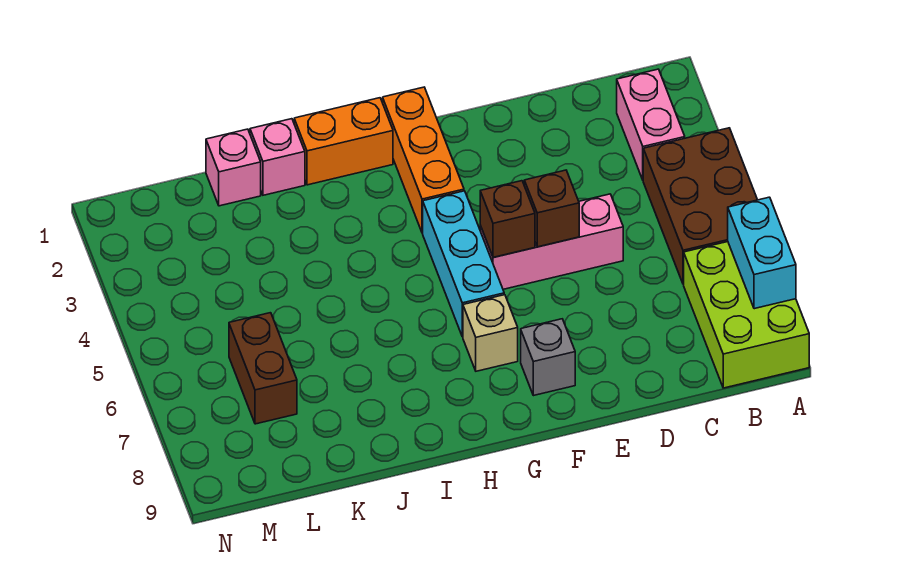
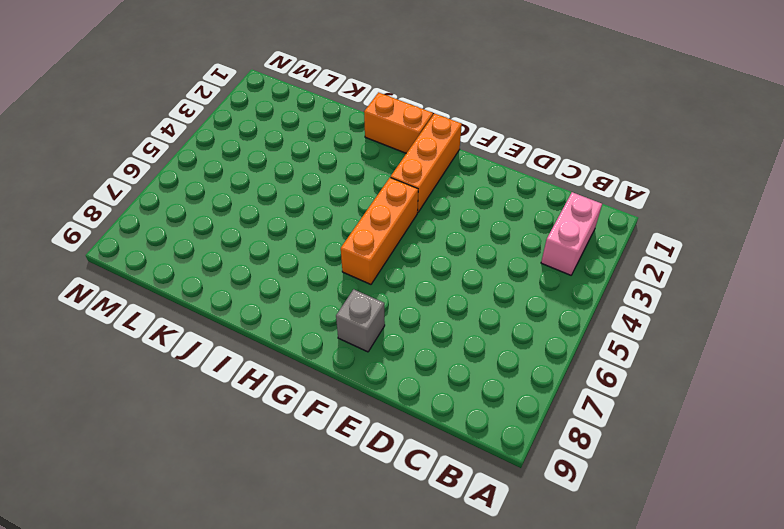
orange 1x3 brick [341,178,418,284] -> cyan 1x3 brick [423,191,504,337]
none -> brown 2x3 brick [643,128,757,284]
none -> lime 2x3 brick [684,242,809,388]
none -> pink 1x3 brick [480,194,623,289]

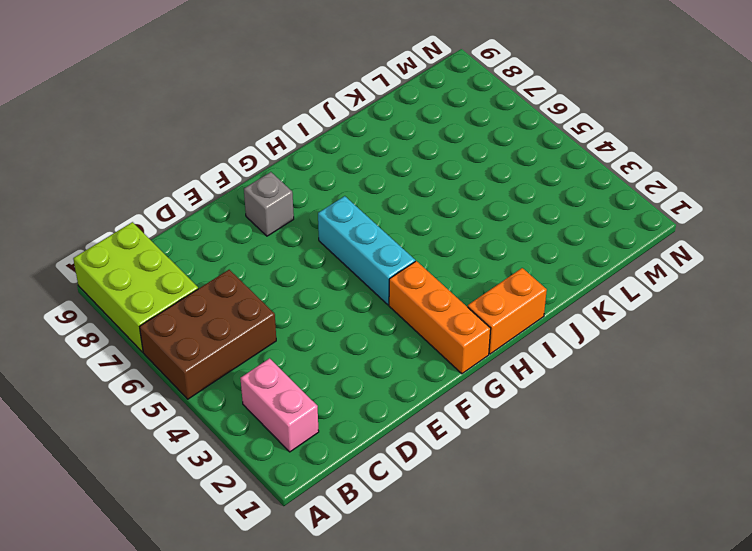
brown 2x3 brick [140,270,276,399] -> brown 2x3 brick turned to [643,128,757,284]
none -> pink 1x3 brick [480,194,623,289]
none -> tan 1x1 brick [463,295,518,371]
none -> pink 1x1 brick [250,119,305,195]

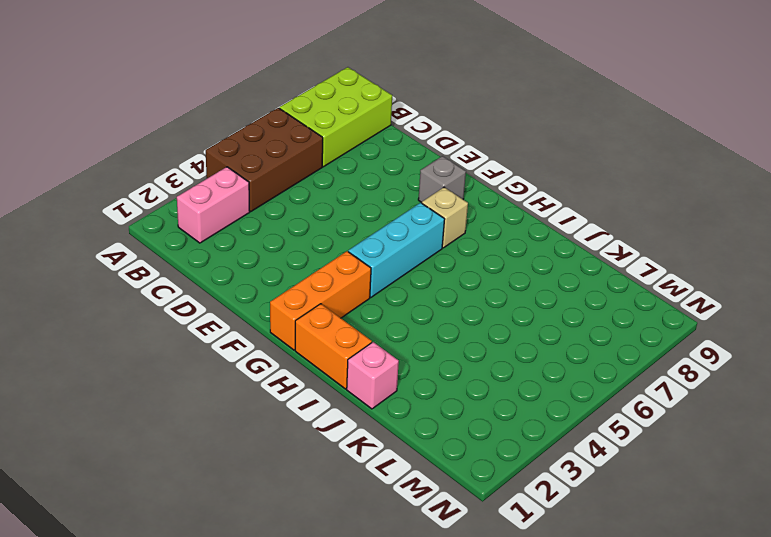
none -> pink 1x3 brick [480,194,623,289]
none -> pink 1x1 brick [206,129,261,206]
none -> brown 1x2 brick [229,313,297,424]

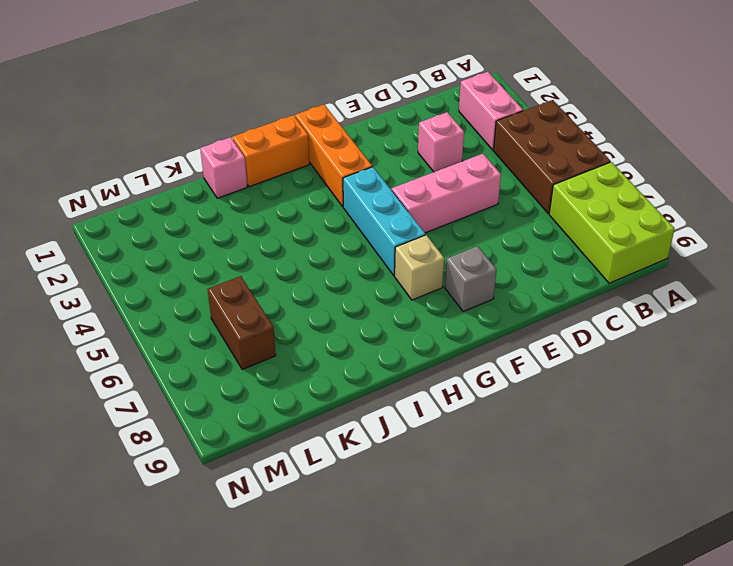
pink 1x1 brick [418,112,464,172] -> pink 1x1 brick moved to [206,129,261,206]
none -> cyan 1x2 brick [728,197,796,309]
none -> brown 1x1 brick [524,170,579,247]
none -> brown 1x1 brick [480,181,535,257]

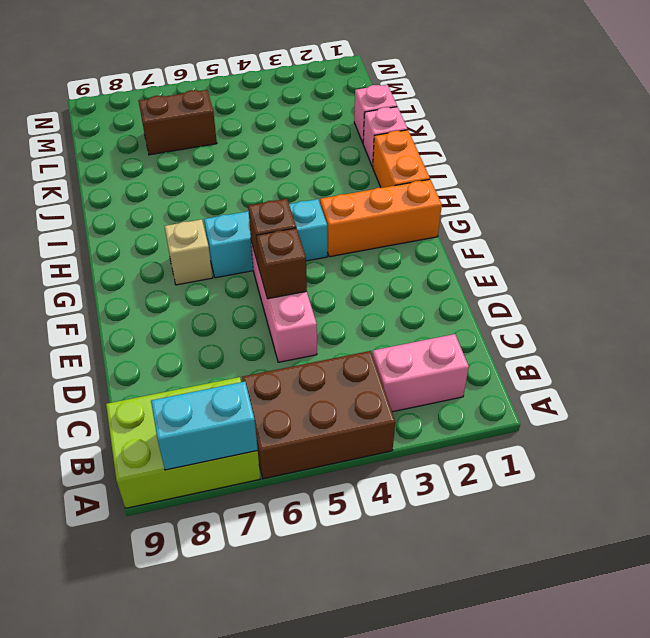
none -> grey 1x1 brick [521,319,575,396]

